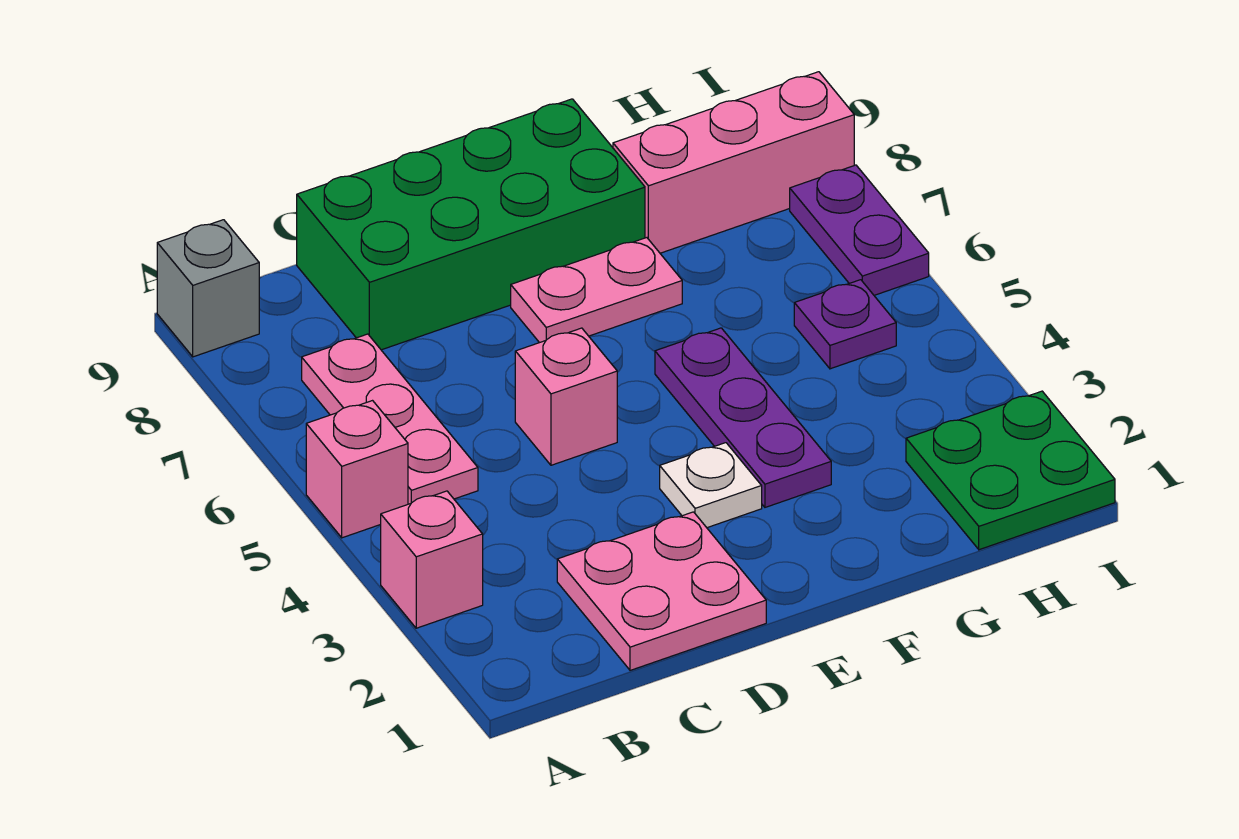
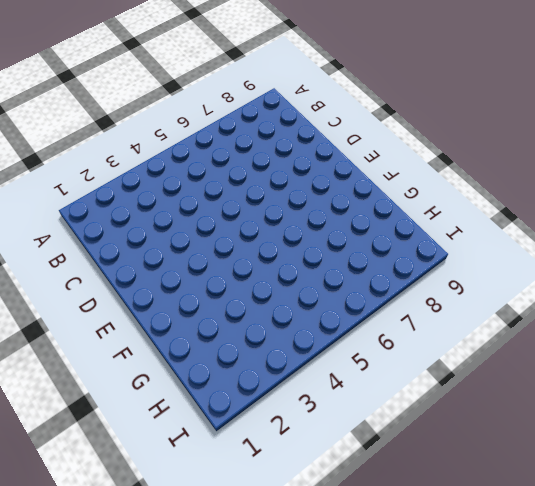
none -> pink 1x1 brick [381,491,483,628]
none -> pink 1x1 brick [306,401,408,538]
none -> grey 1x1 brick [157,220,259,357]

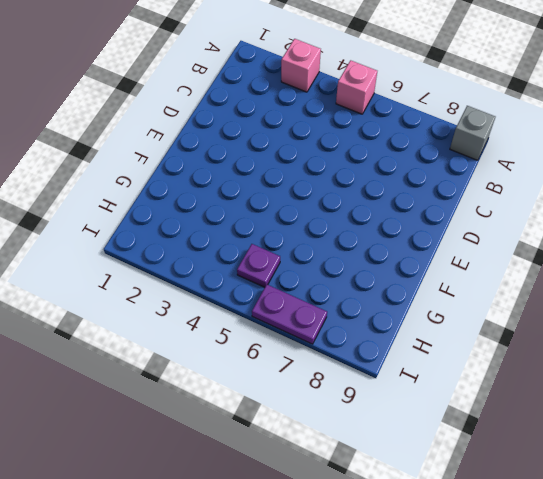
none -> pink 1x3 plate [302,334,478,504]
none -> pink 2x2 plate [557,512,766,670]
none -> green 2x4 brick [297,99,645,350]

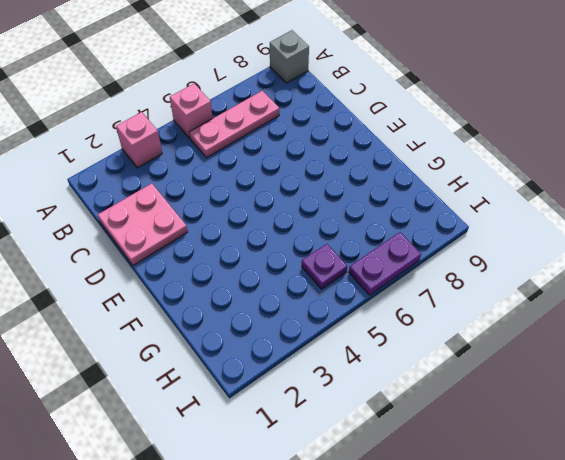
none -> green 2x4 brick [297,99,645,350]
none -> pink 1x1 brick [515,328,617,465]
none -> white 1x1 plate [660,443,762,528]

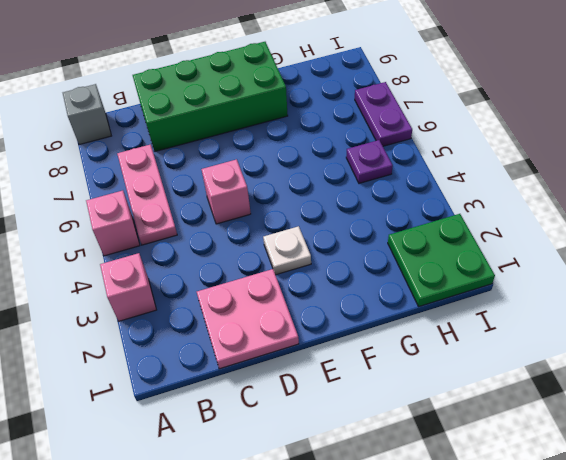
none -> pink 1x2 plate [511,238,682,343]
none -> purple 1x3 plate [655,328,831,507]
none -> pink 1x3 brick [613,72,854,253]

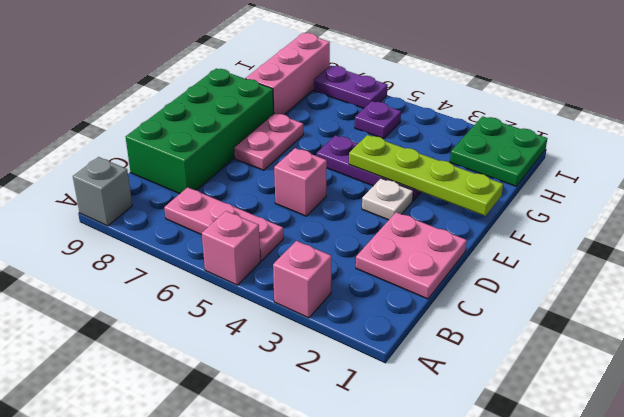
lime 1x4 plate [349,135,503,216] -> none

